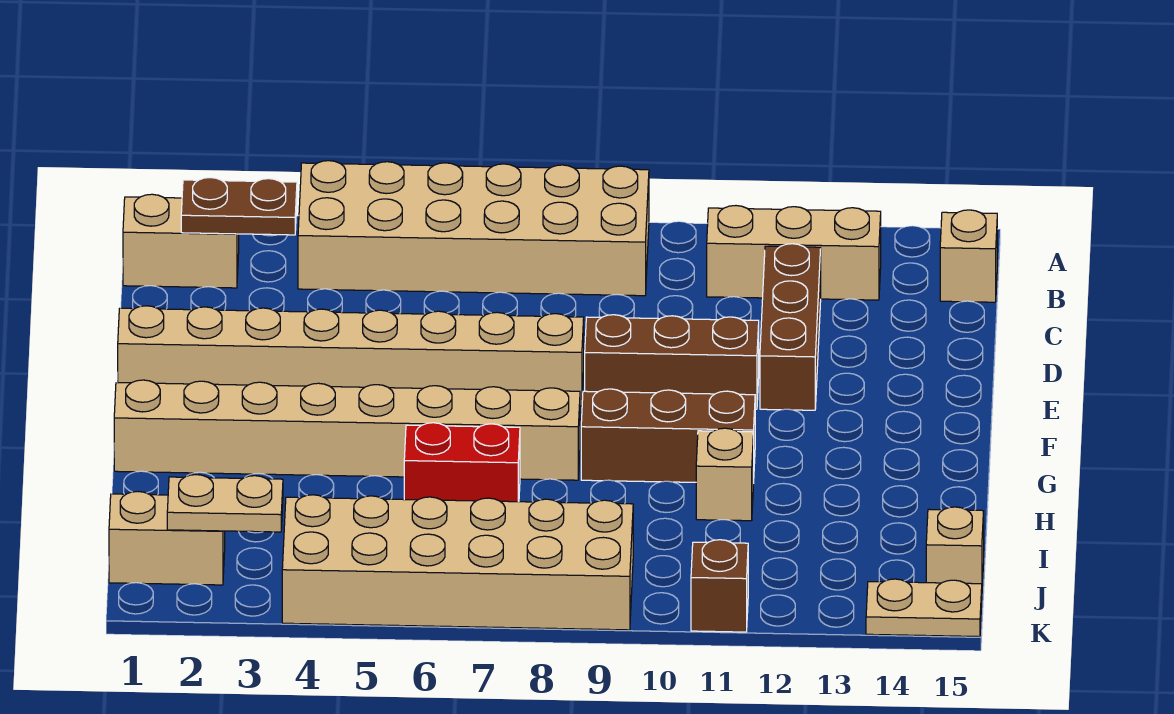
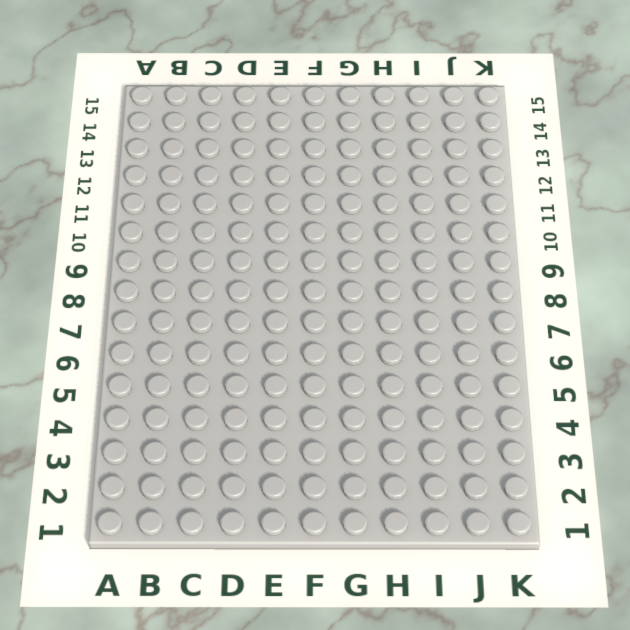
none -> tan 2x6 brick [298,161,649,296]
none -> tan 1x2 brick [123,194,239,288]
none -> tan 1x3 brick [707,206,881,300]

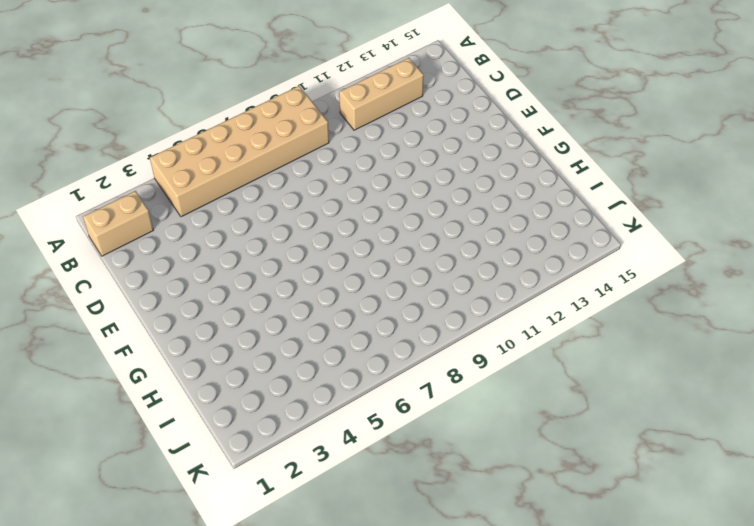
none -> tan 1x1 brick [940,210,997,302]
none -> brown 1x3 brick [760,244,821,410]
none -> tan 1x8 brick [118,306,584,406]

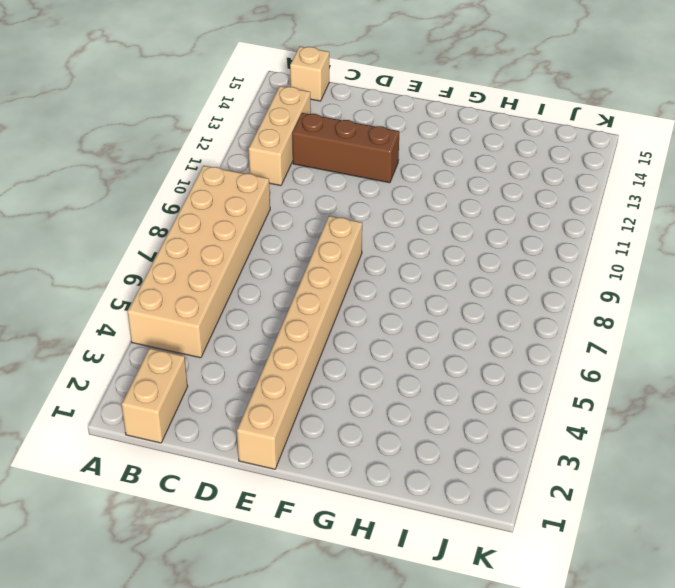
none -> brown 1x3 brick [585,315,759,409]
none -> tan 1x8 brick [114,380,580,480]
none -> brown 1x3 brick [581,389,755,483]

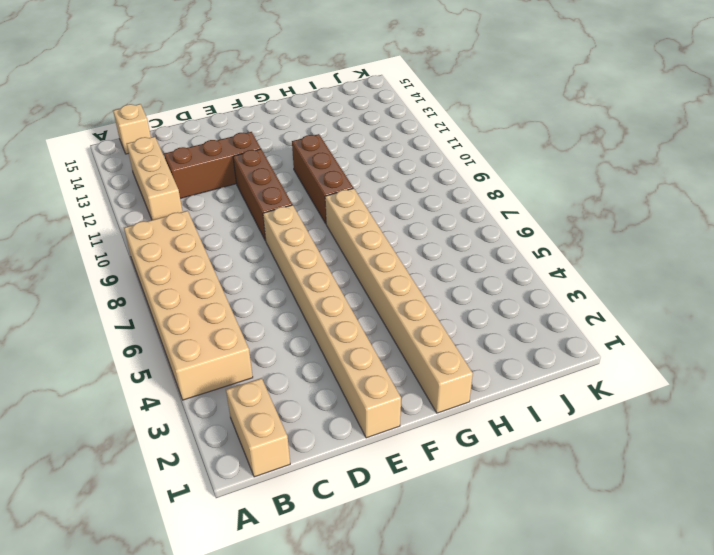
none -> red 1x2 brick [404,423,520,502]
none -> tan 1x1 brick [696,428,753,521]
none -> tan 1x2 brick [109,492,225,585]

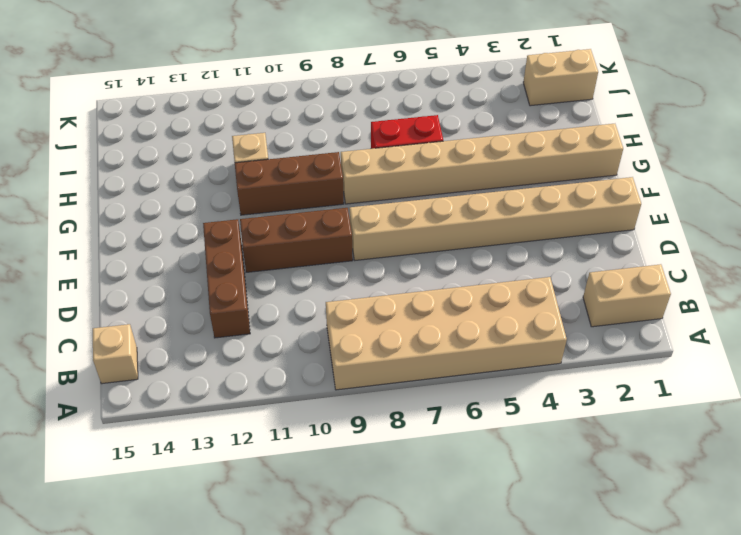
none -> tan 1x3 brick [707,206,881,300]
none -> tan 2x6 brick [282,495,633,630]
none -> tan 1x1 brick [926,507,984,585]

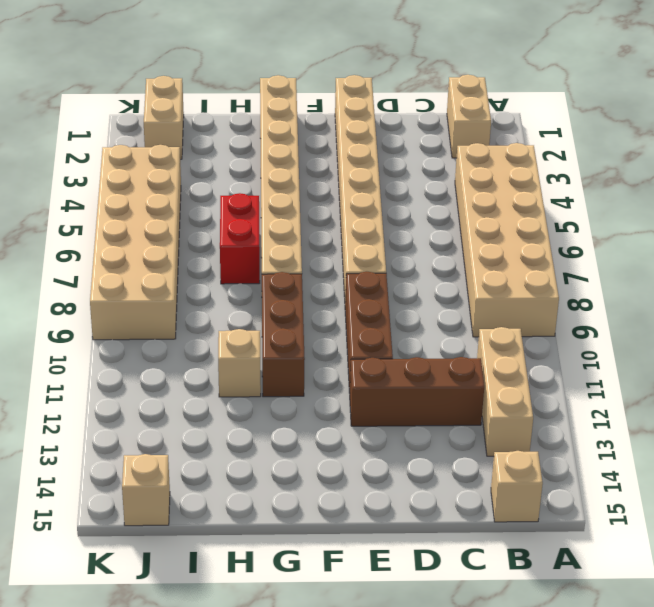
none -> brown 1x1 brick [691,540,748,632]
none -> tan 1x2 plate [866,579,982,637]
none -> brown 1x2 plate [181,178,297,235]

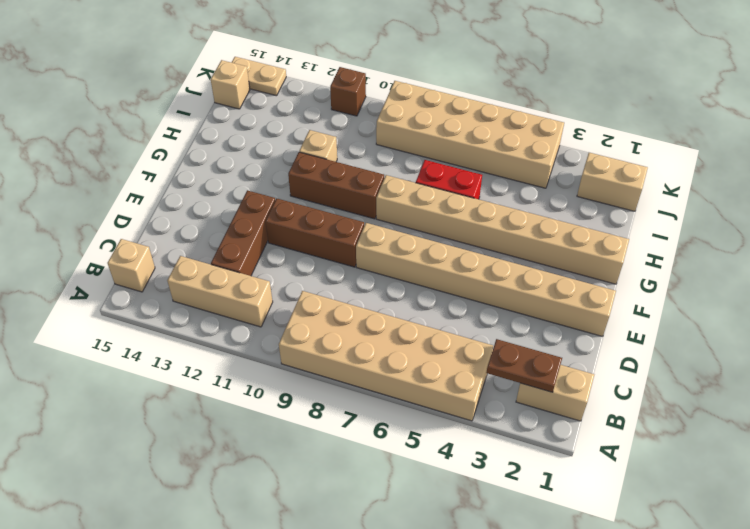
none -> tan 1x2 plate [167,475,283,532]

